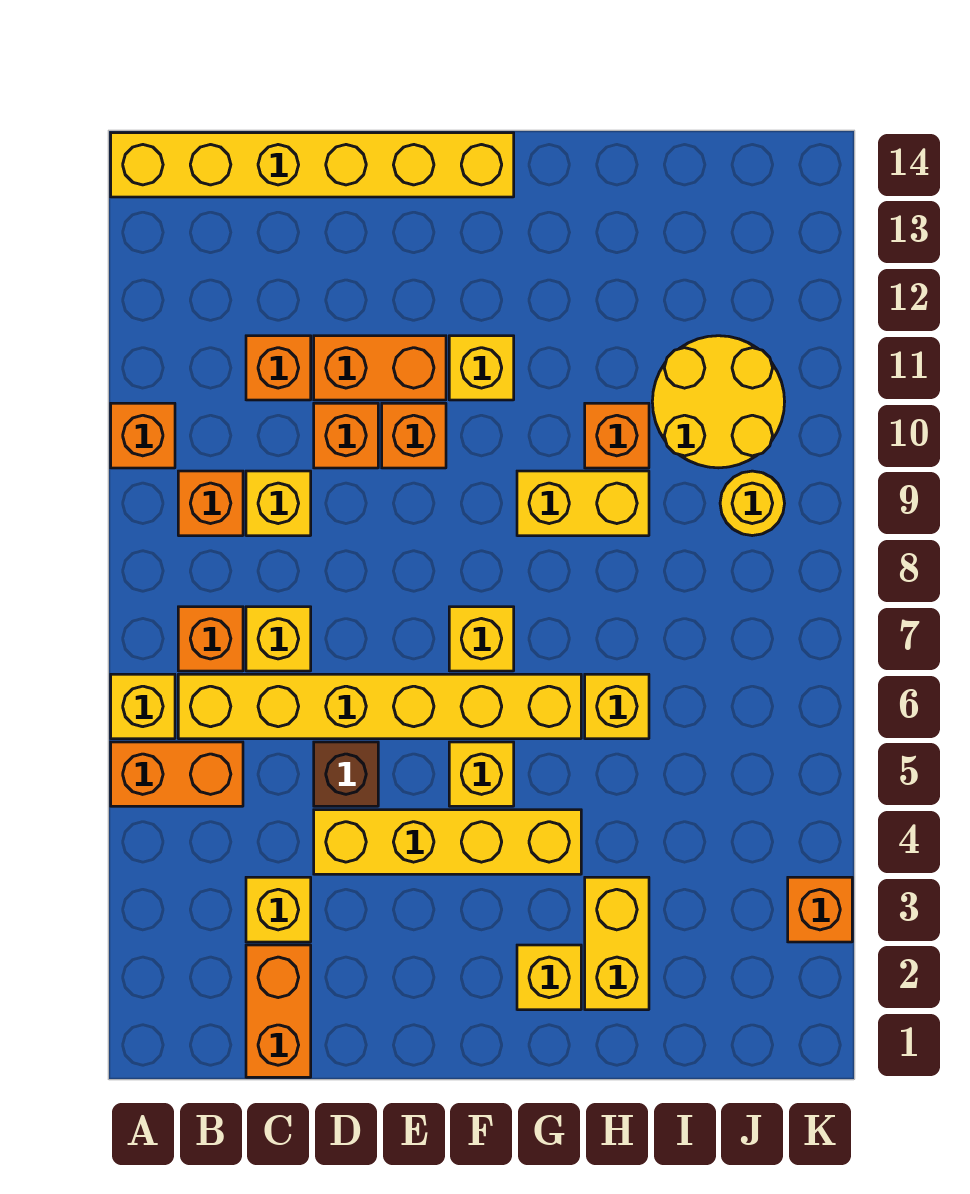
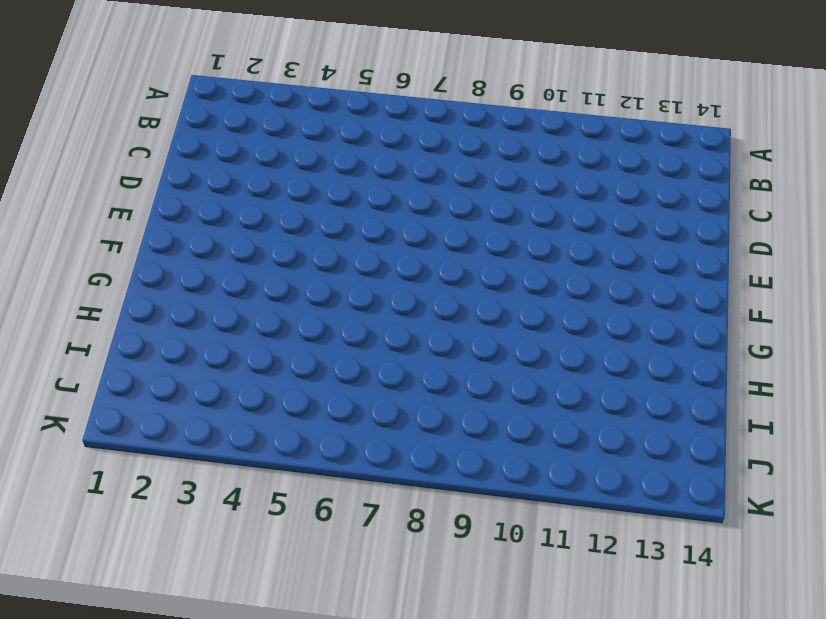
none -> orange 1x2 brick [111,742,243,806]
none -> yellow 1x1 brick [111,674,175,739]
none -> orange 1x1 brick [111,403,175,468]

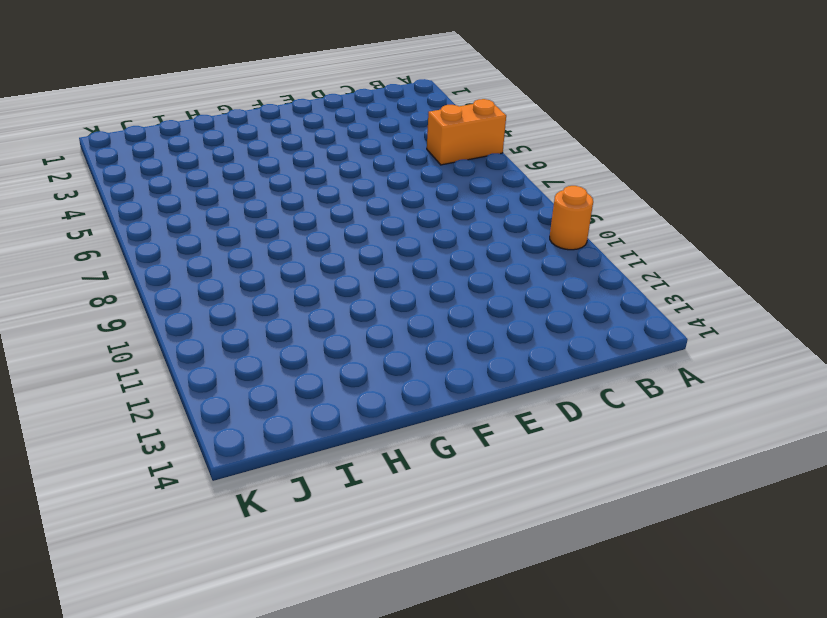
orange 1x1 round brick [550,186,593,250] -> orange 1x1 brick [111,403,175,468]
none -> yellow 1x1 brick [111,674,175,739]
none -> yellow 1x6 brick [111,133,514,197]
none -> yellow 1x6 brick [178,674,581,739]

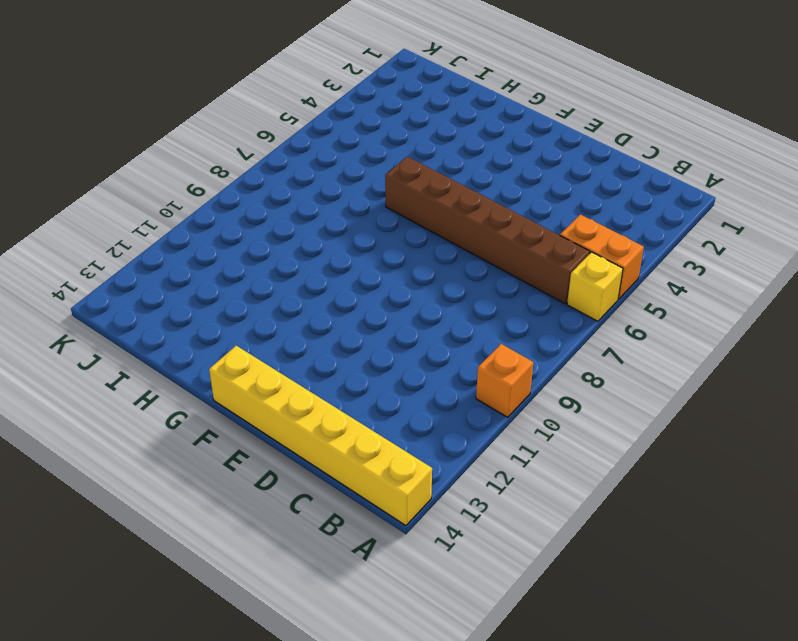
brown 1x6 brick [385,157,590,304] -> yellow 1x6 brick [178,674,581,739]
none -> orange 1x1 brick [178,607,243,671]
none -> orange 1x1 brick [178,471,243,536]
none -> orange 1x2 brick [246,945,311,1077]

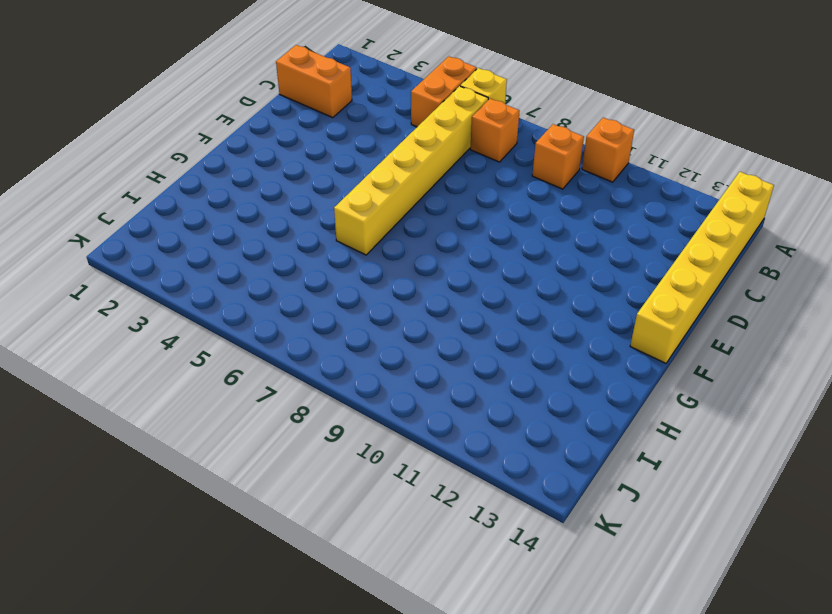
none -> yellow 1x1 brick [246,877,311,942]
none -> yellow 1x1 brick [246,607,311,671]
none -> yellow 1x1 brick [246,471,311,536]

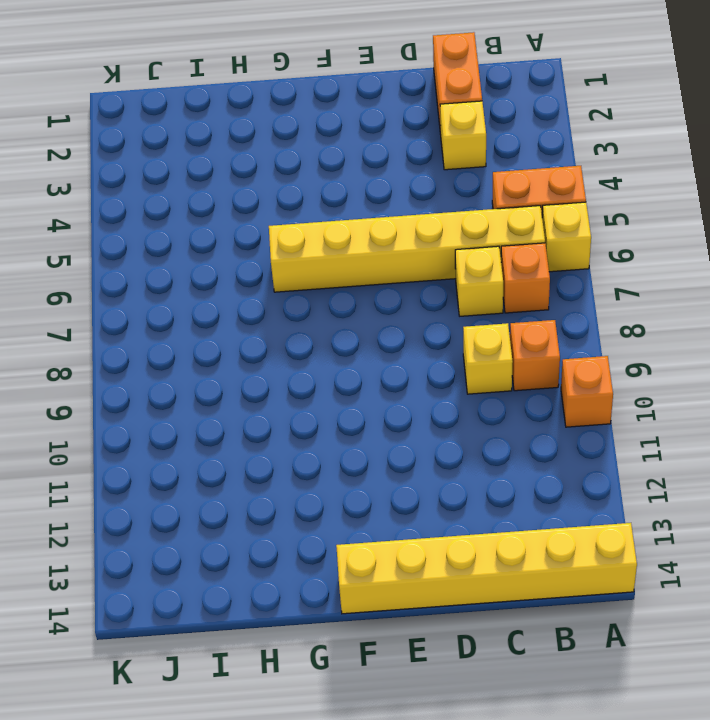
none -> orange 1x1 brick [246,336,311,400]
none -> yellow 1x4 brick [314,810,581,874]
none -> brown 1x1 brick [314,742,378,806]

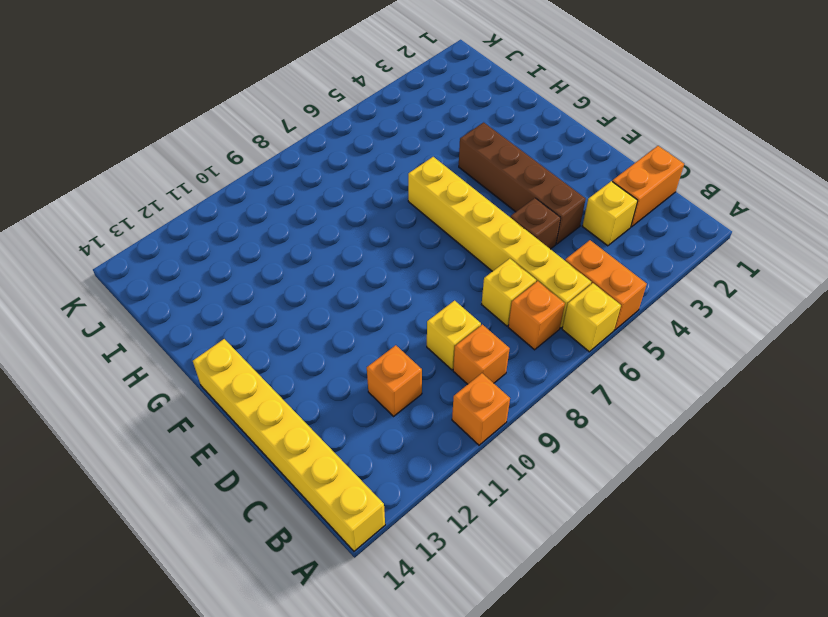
brown 1x4 brick [459,122,586,244] -> yellow 1x4 brick [314,810,581,874]
none -> orange 1x1 brick [314,403,378,468]
none -> orange 1x2 brick [314,336,446,400]
none -> orange 1x1 brick [382,403,446,468]

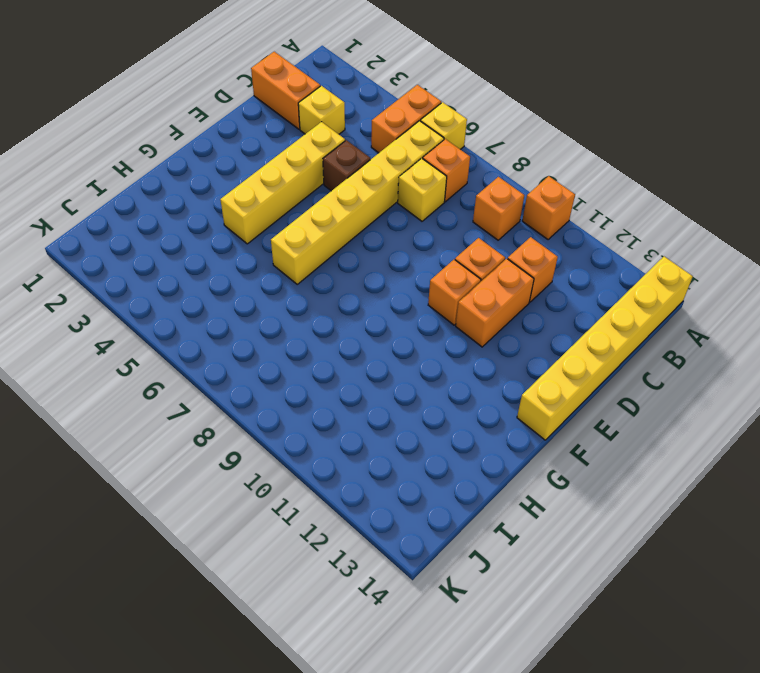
none -> yellow 1x1 brick [246,471,311,536]
none -> yellow 1x1 brick [449,742,514,806]
none -> yellow 1x1 brick [449,607,514,671]

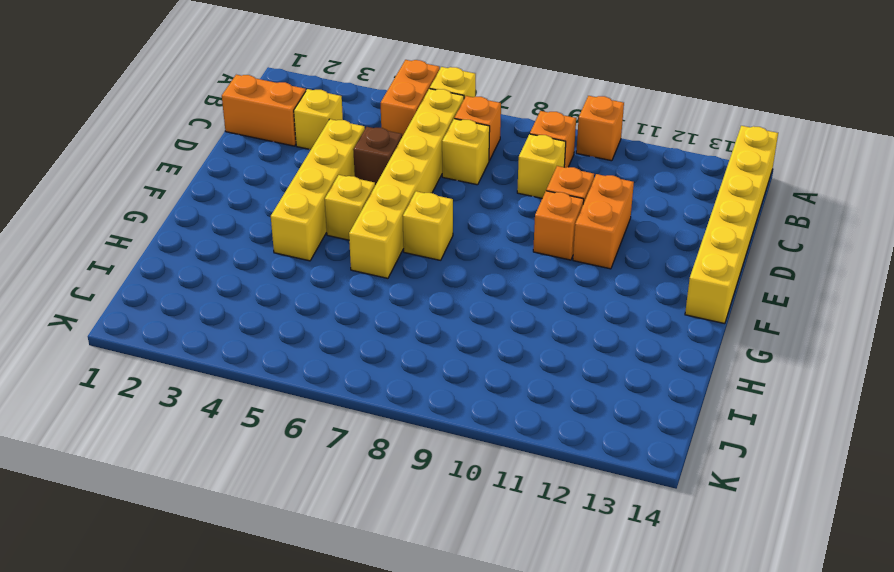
none -> orange 1x1 brick [246,336,311,400]
none -> yellow 1x1 brick [449,336,514,400]
none -> yellow 1x1 brick [517,945,581,1010]

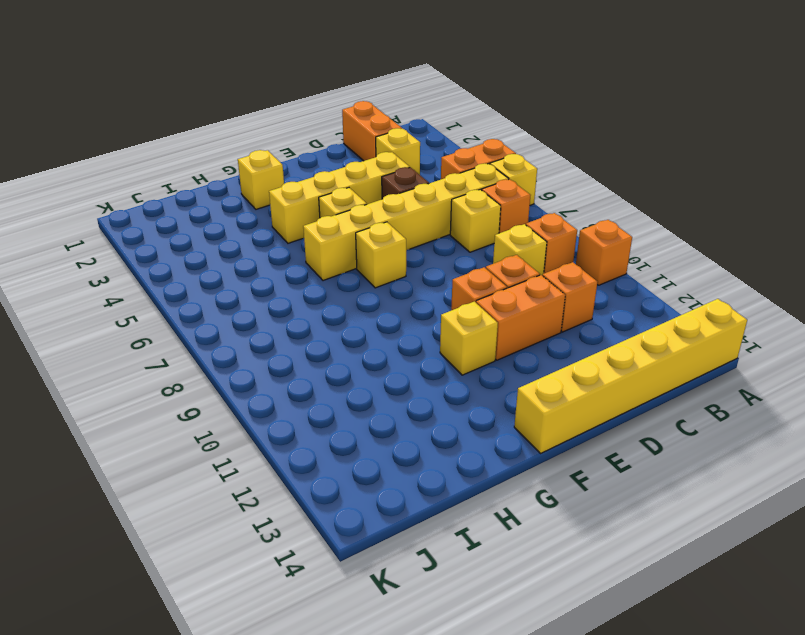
none -> yellow 1x2 brick [517,471,649,536]
none -> yellow 1x2 brick [585,877,649,1010]
none -> yellow 1x1 brick [585,674,649,739]

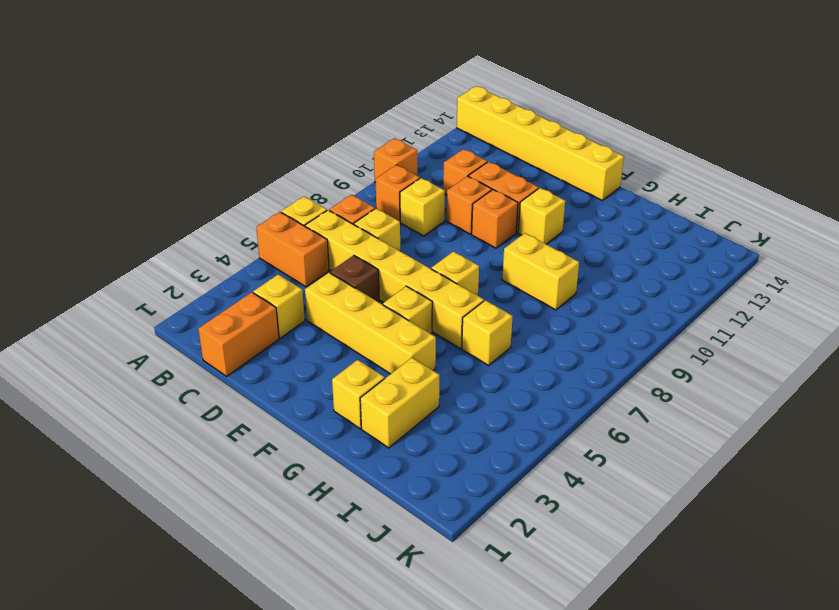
none -> orange 1x1 brick [585,403,649,468]
none -> yellow 2x2 round brick [652,336,785,468]
none -> yellow 1x1 round brick [720,471,785,536]

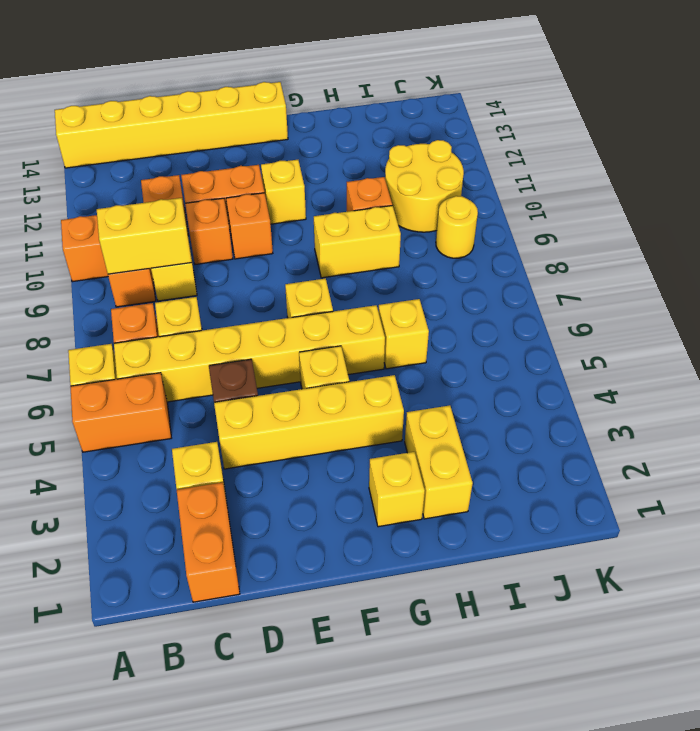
yellow 1x2 brick [97,198,192,274] -> none
none -> orange 1x1 brick [788,877,852,942]

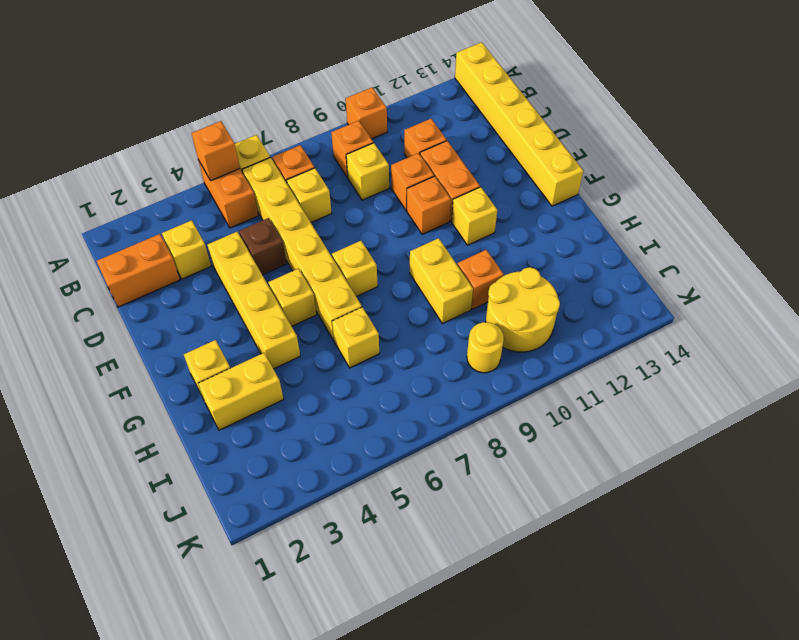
orange 1x1 brick [191,121,240,181] -> orange 1x1 brick moved to [788,877,852,942]

